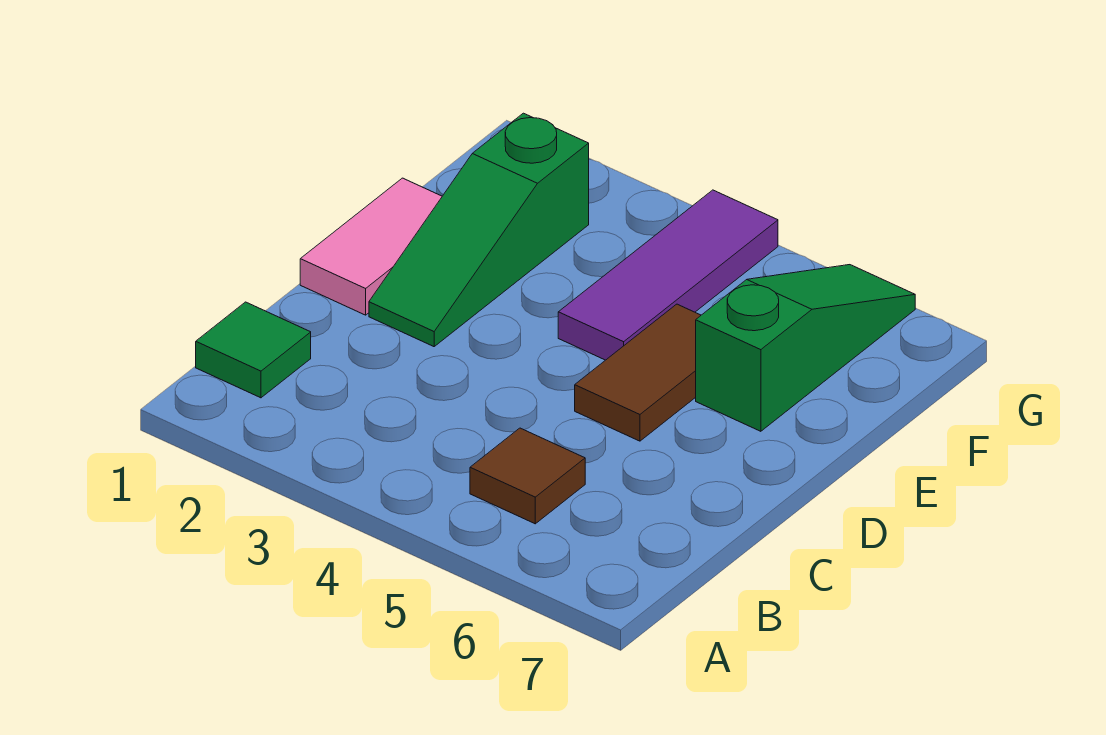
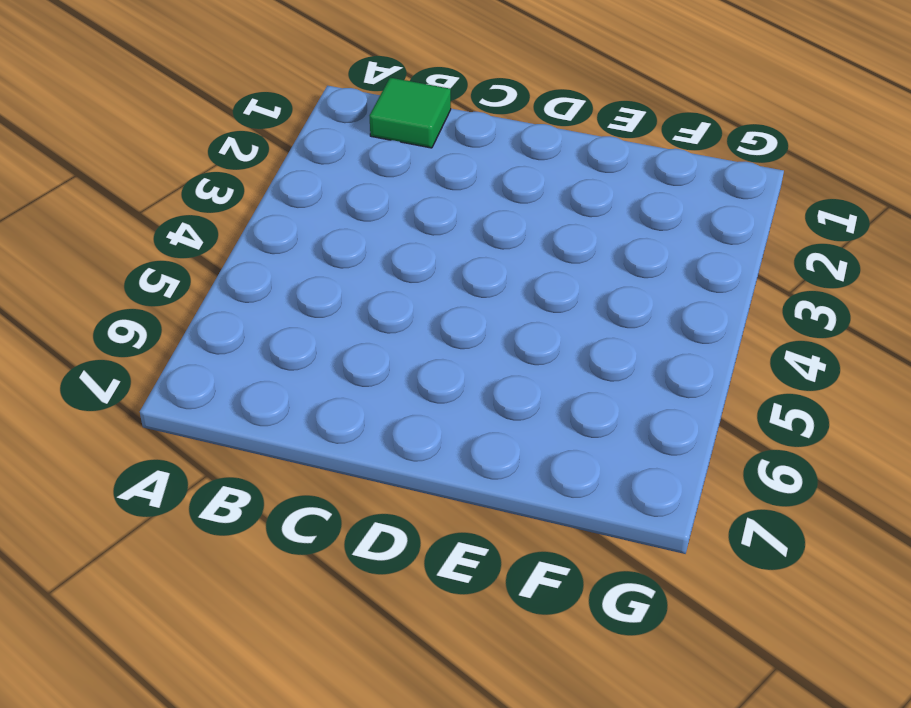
none -> brown 1x1 tile [470,428,585,524]
none -> pink 1x2 tile [300,178,442,315]

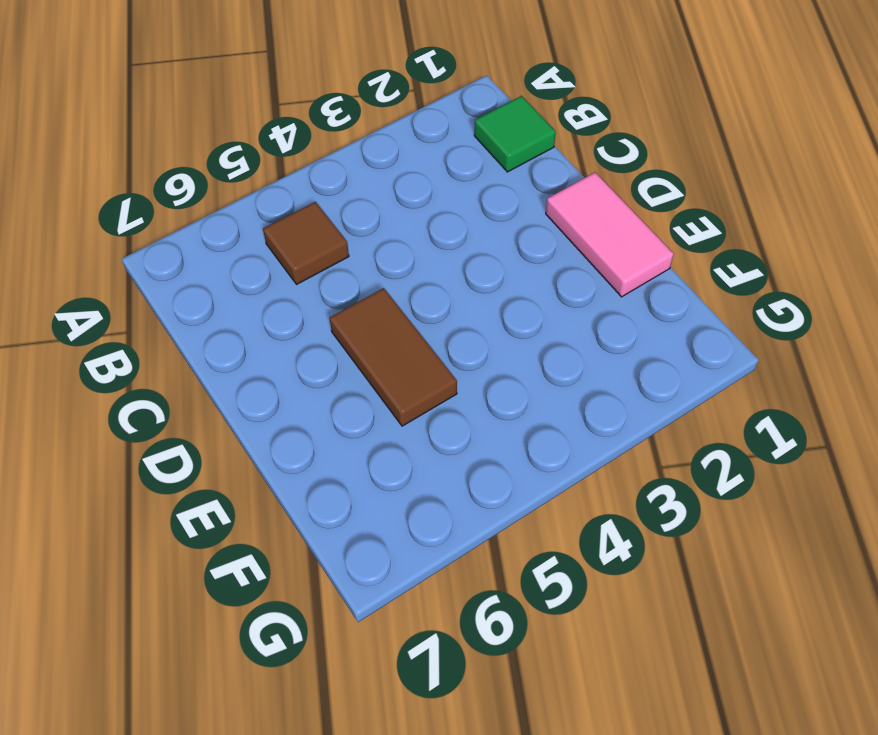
none -> green 1x3 slope [369,113,589,347]
none -> purple 1x3 tile [558,190,778,360]

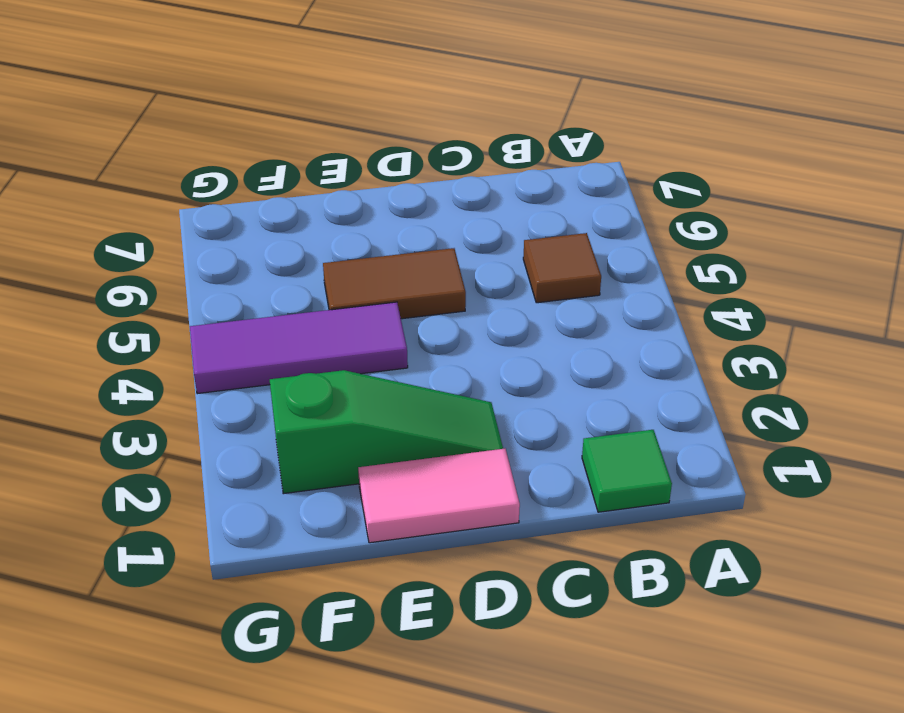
none -> green 1x3 slope [696,265,915,431]

